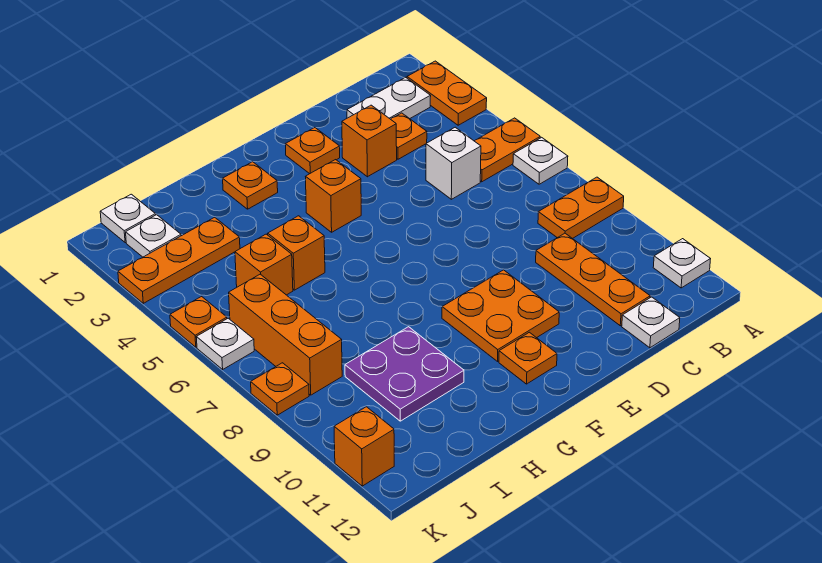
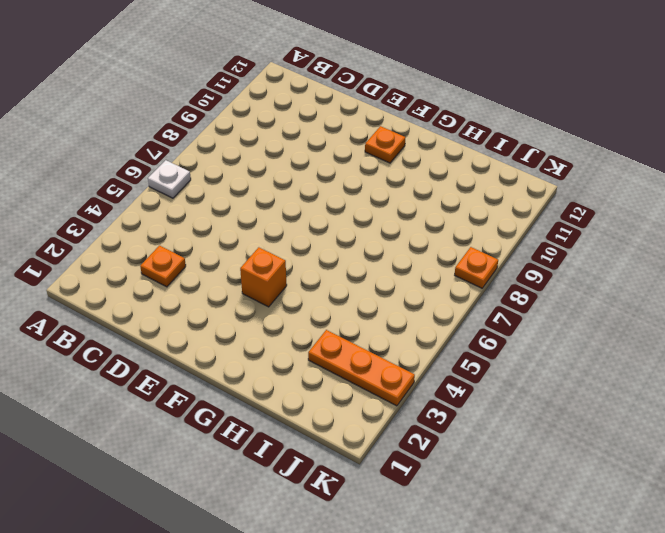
none -> orange 1x2 plate [407,61,487,125]
none -> orange 1x2 plate [475,118,540,182]
none -> orange 1x2 plate [538,177,624,239]

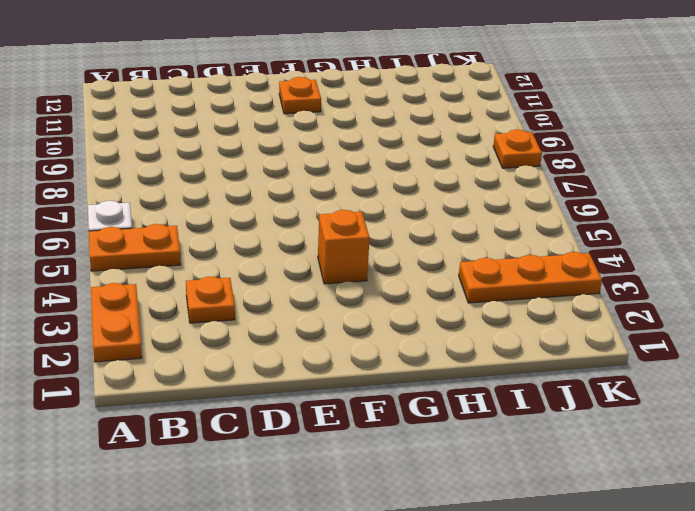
none -> orange 1x2 plate [538,177,624,239]
none -> white 1x1 plate [653,239,710,288]
none -> white 1x2 plate [347,77,431,119]

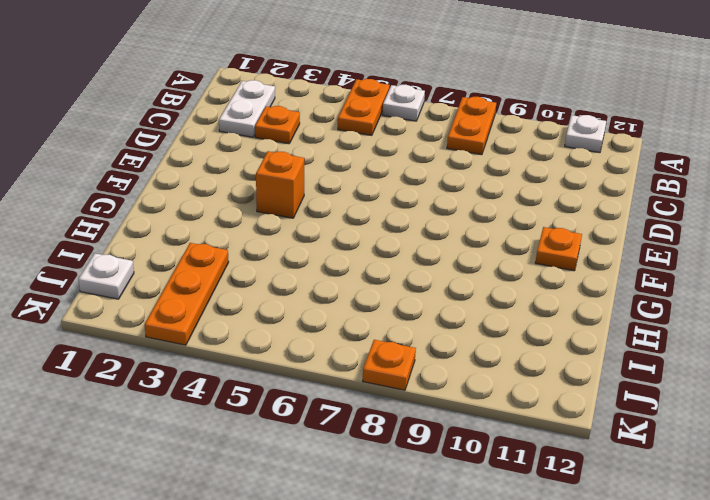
none -> orange 1x2 plate [407,61,487,125]
none -> white 1x1 brick [426,127,481,199]
none -> orange 1x3 plate [536,233,650,326]

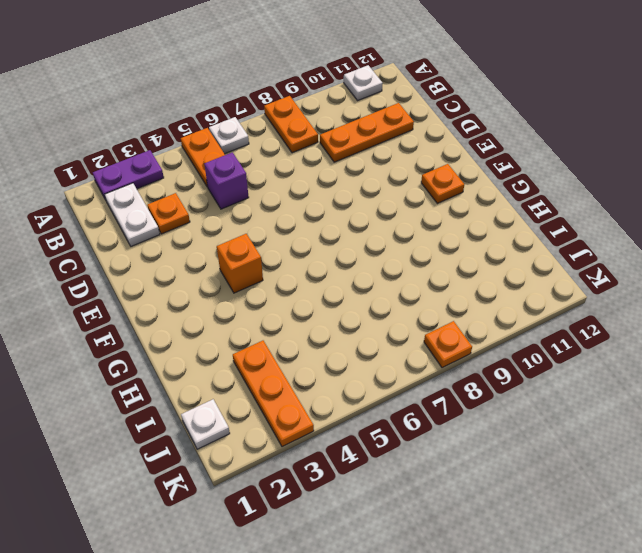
purple 1x2 plate [93,150,164,200] -> orange 1x2 plate [407,61,487,125]
purple 1x1 brick [204,152,249,209] -> white 1x1 brick [426,127,481,199]
none -> white 1x1 plate [622,297,680,348]
none -> orange 1x1 brick [342,105,397,177]
none -> orange 1x1 plate [285,128,340,174]

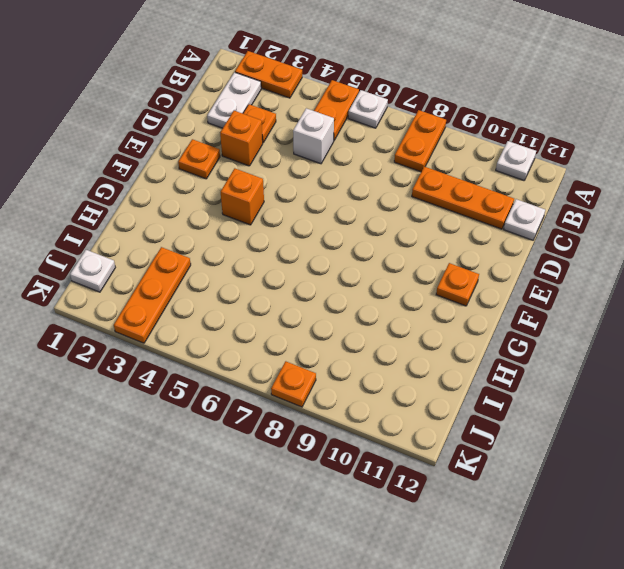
none -> orange 2x2 plate [442,270,559,361]
none -> orange 1x1 plate [223,162,278,209]
none -> orange 1x1 brick [268,216,325,290]

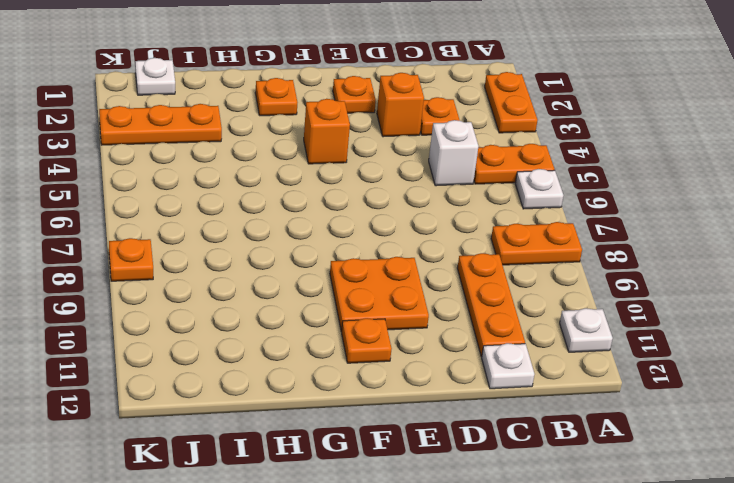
none -> white 1x2 plate [347,77,431,119]
none -> orange 1x1 brick [268,216,325,290]
none -> purple 2x2 plate [345,327,464,421]

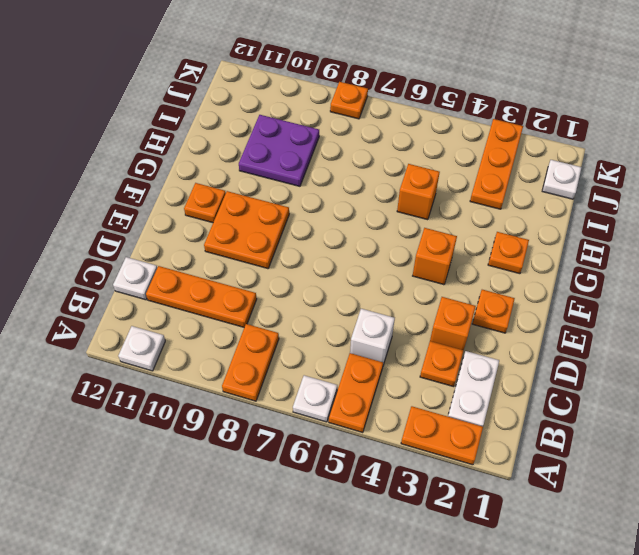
none -> orange 1x1 brick [235,234,293,295]
none -> white 1x1 plate [126,215,181,257]
none -> orange 1x3 brick [229,274,342,395]

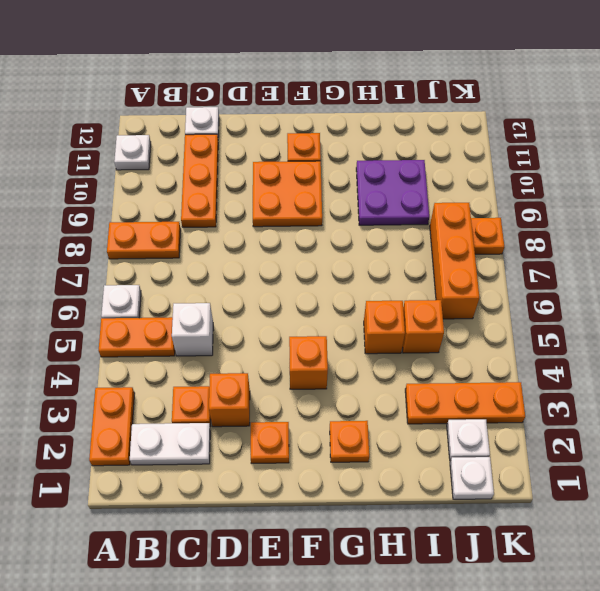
none -> orange 1x1 plate [170,297,227,347]
none -> white 1x1 plate [196,318,254,369]
none -> orange 1x1 brick [334,407,394,486]

